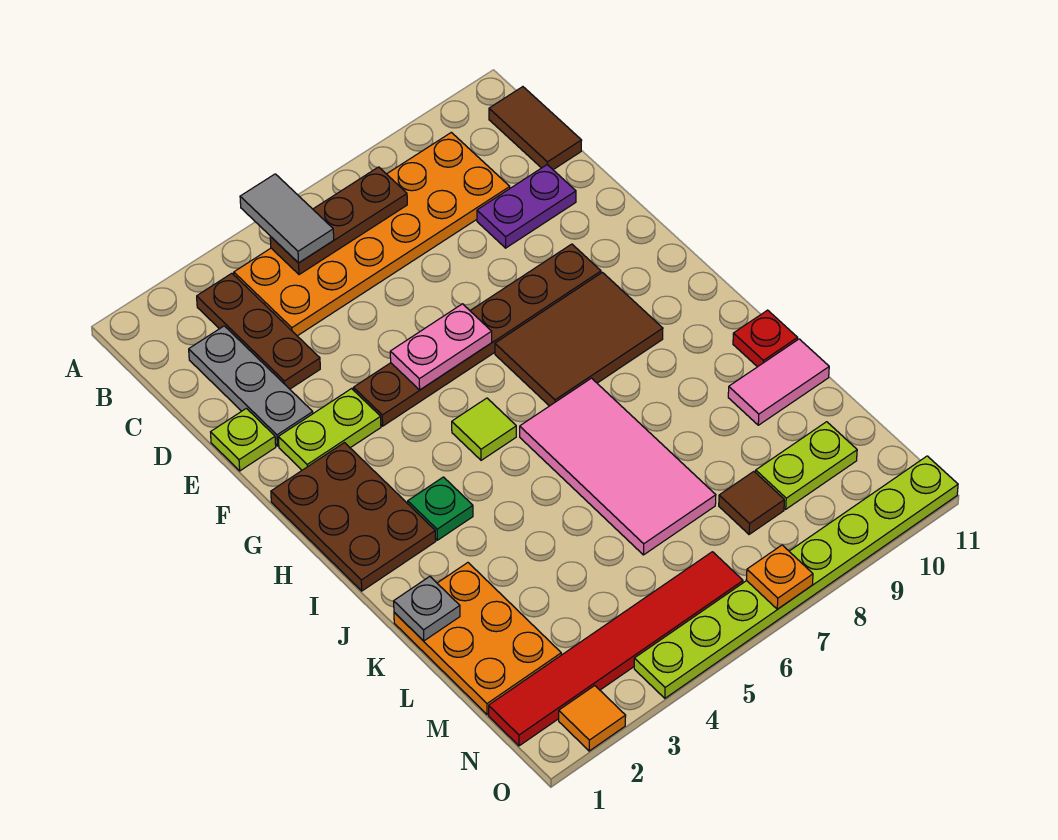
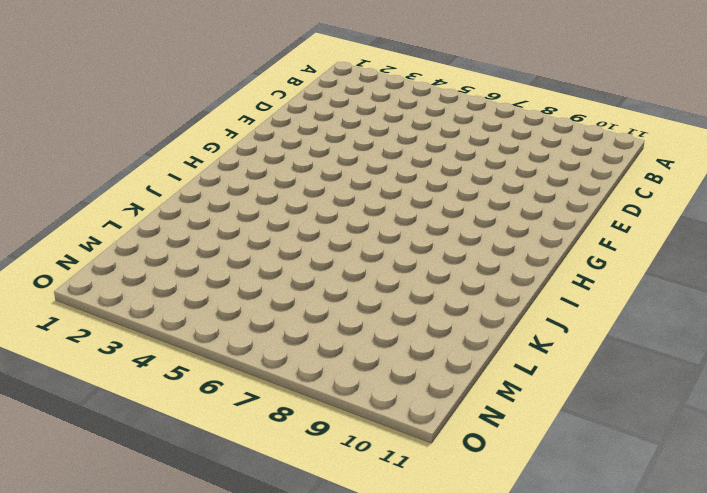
none -> brown 1x3 plate [197,273,320,389]
none -> orange 2x6 plate [234,132,510,336]
none -> brown 1x2 tile [489,87,582,170]

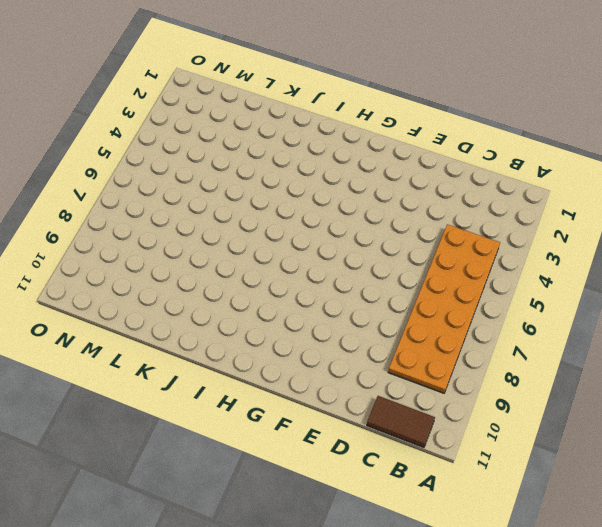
none -> brown 1x3 plate [197,273,320,389]
none -> grey 1x3 plate [189,326,313,446]
none -> purple 1x2 plate [477,165,576,248]

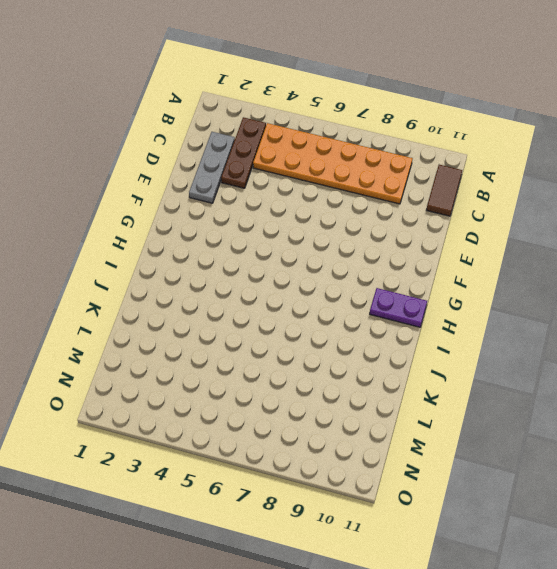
purple 1x2 plate [370,288,427,327] -> purple 1x2 plate moved to [477,165,576,248]
none -> lime 1x1 plate [211,408,276,471]
none -> lime 1x2 plate [278,389,381,470]
none -> brown 1x6 plate [353,244,601,426]

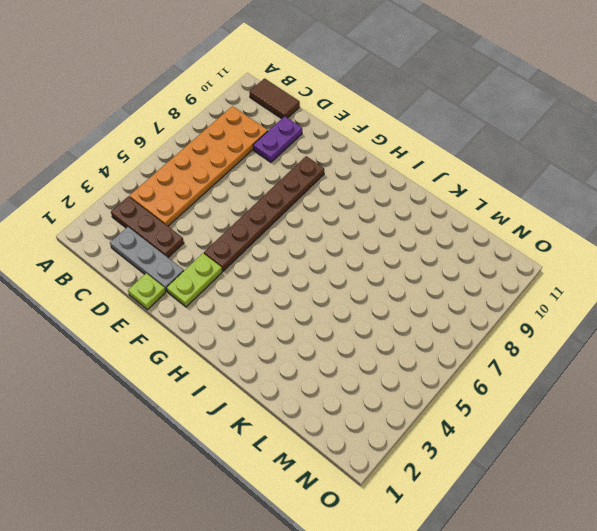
none -> brown 2x3 plate [271,443,436,591]
none -> brown 2x3 tile [495,272,663,406]
none -> lime 1x1 tile [452,398,516,460]

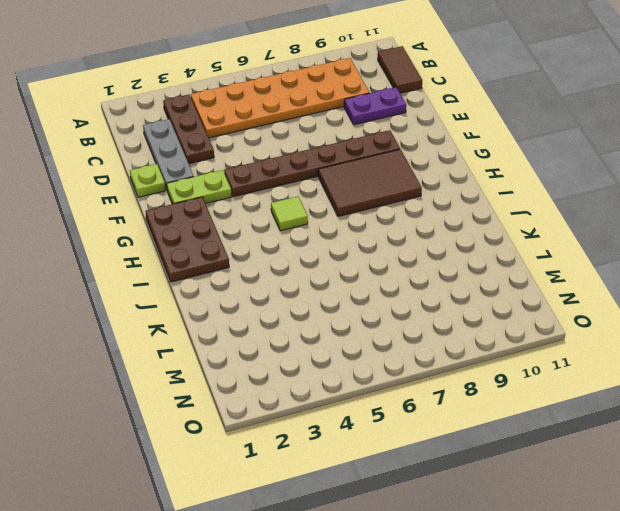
none -> green 1x1 plate [408,477,473,540]
none -> pink 2x4 tile [520,378,716,555]
none -> red 1x1 plate [733,310,798,367]

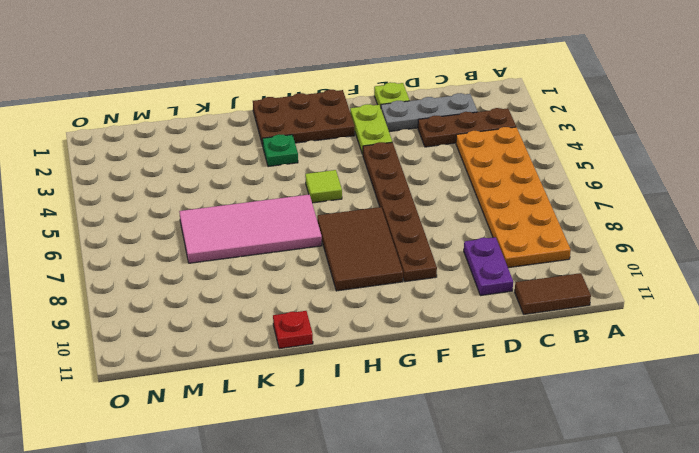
none -> orange 2x3 plate [394,563,561,715]
none -> pink 1x2 tile [728,339,829,425]
none -> brown 1x1 tile [719,472,784,534]

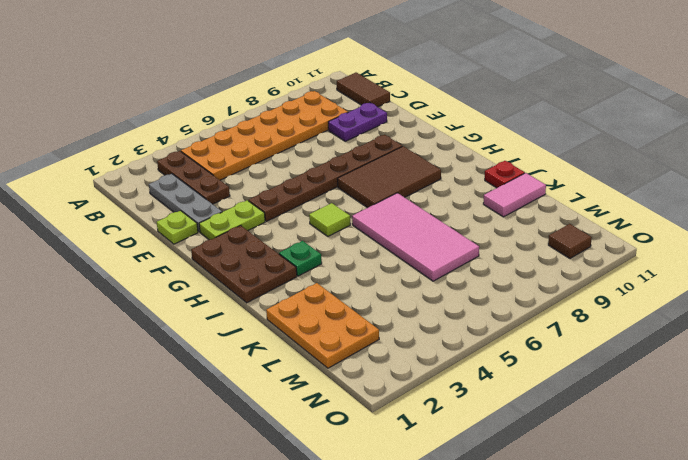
brown 1x1 tile [548,224,592,258] -> brown 1x1 tile moved to [719,472,784,534]
none -> lime 1x2 plate [756,422,857,509]
none -> red 1x6 tile [489,552,743,746]
none -> orange 1x1 tile [559,686,626,751]

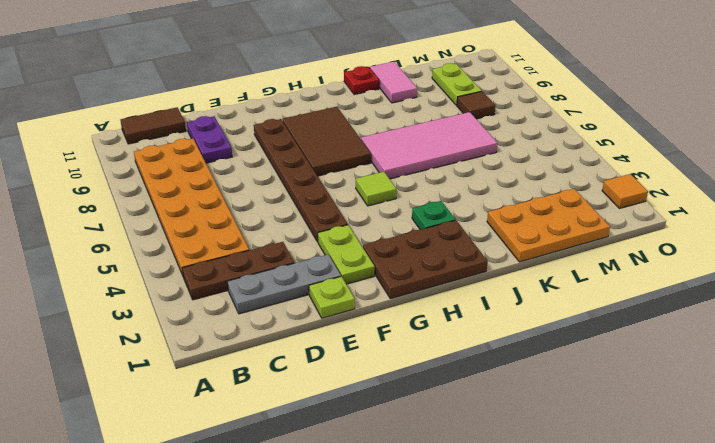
none -> red 1x6 tile [489,552,743,746]
none -> lime 1x8 plate [634,456,958,698]
none -> brown 1x3 plate [270,167,407,275]

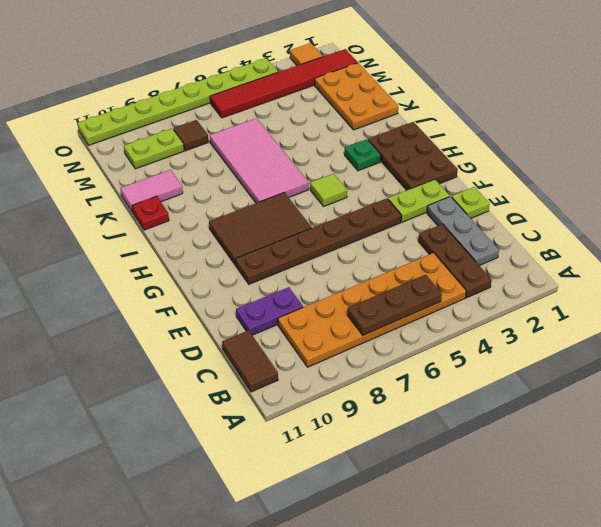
none -> pink 1x2 plate [390,304,492,390]
none -> grey 1x1 plate [394,577,460,641]
none -> orange 1x1 plate [746,545,813,609]

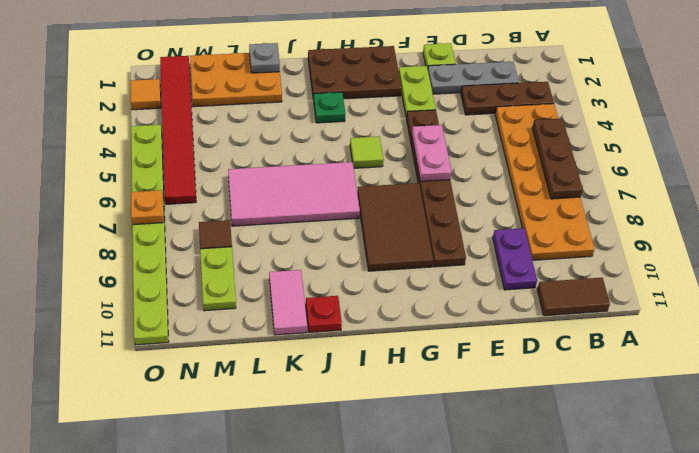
none -> grey 1x2 tile [240,174,334,263]

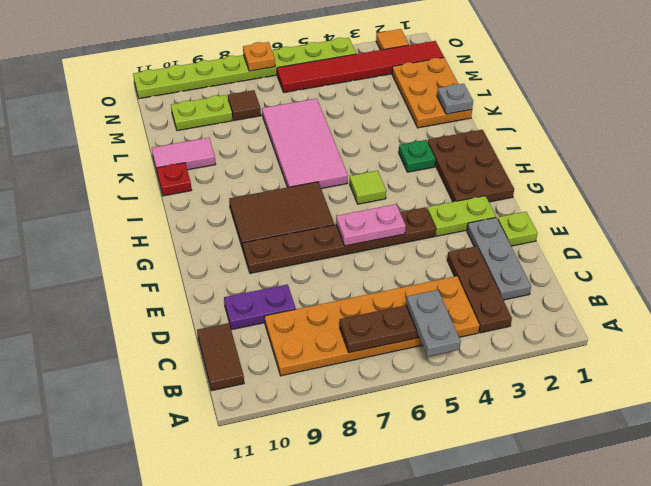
grey 1x2 plate [406,290,461,357] -> grey 1x2 tile [240,174,334,263]

